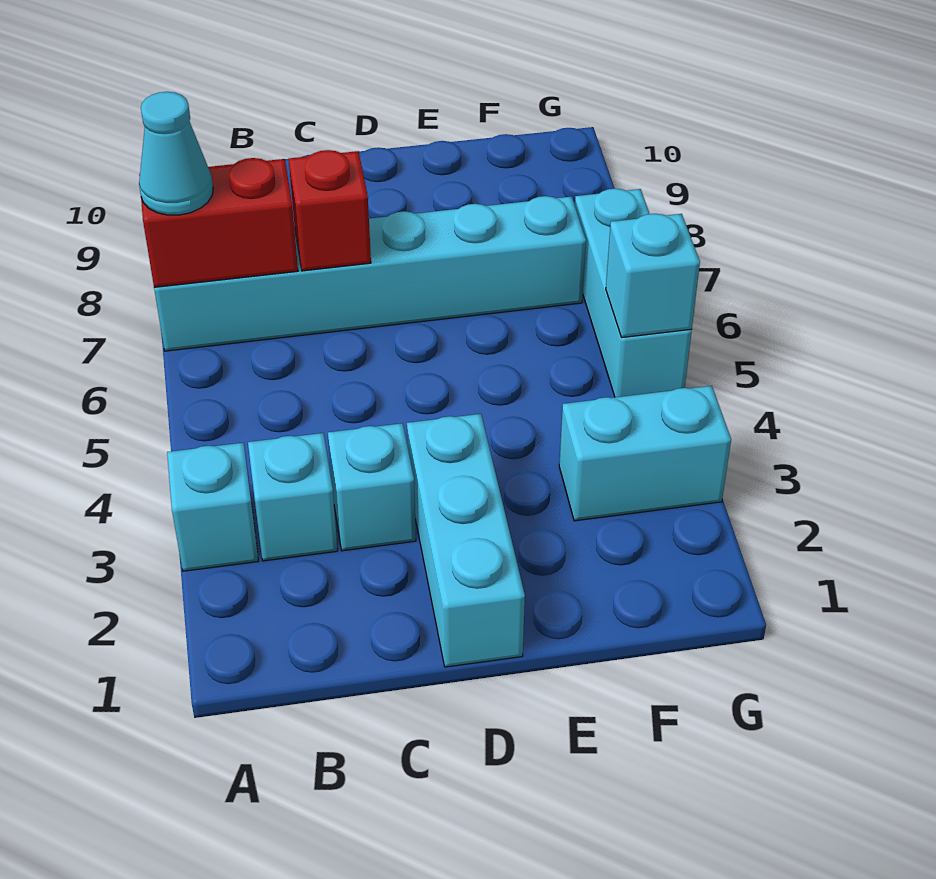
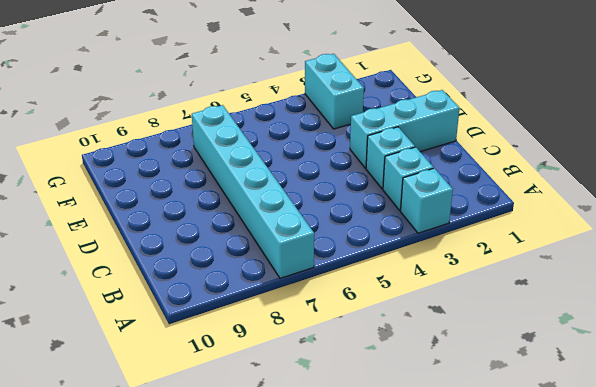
none -> cyan 1x3 brick [575,189,692,397]
none -> red 1x2 brick [139,158,298,287]

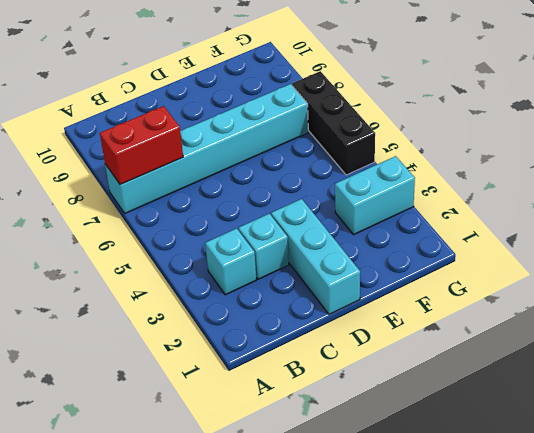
black 1x3 brick [292,71,375,175] -> cyan 1x3 brick [575,189,692,397]
none -> cyan 1x1 brick [167,443,259,571]
none -> red 1x1 brick [289,150,371,271]

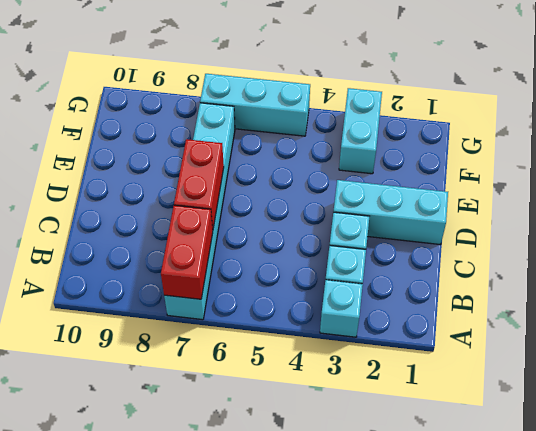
red 1x2 brick [174,139,224,229] -> red 1x1 brick [289,150,371,271]
none -> cyan 1x1 brick [606,214,700,337]
none -> cyan 1x1 cone [139,92,213,215]

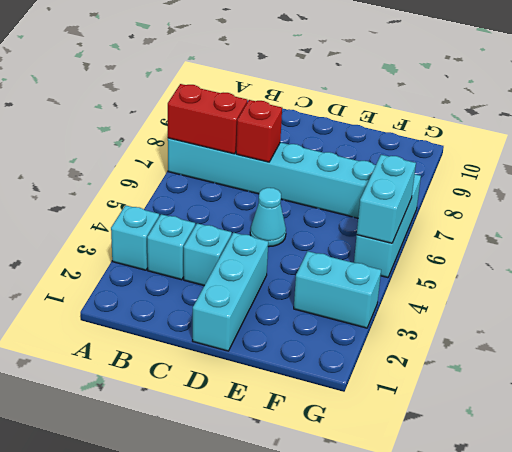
cyan 1x1 cone [250,188,286,247] -> cyan 1x1 cone moved to [139,92,213,215]
cyan 1x2 brick [357,155,416,243] -> cyan 1x1 brick [606,214,700,337]

